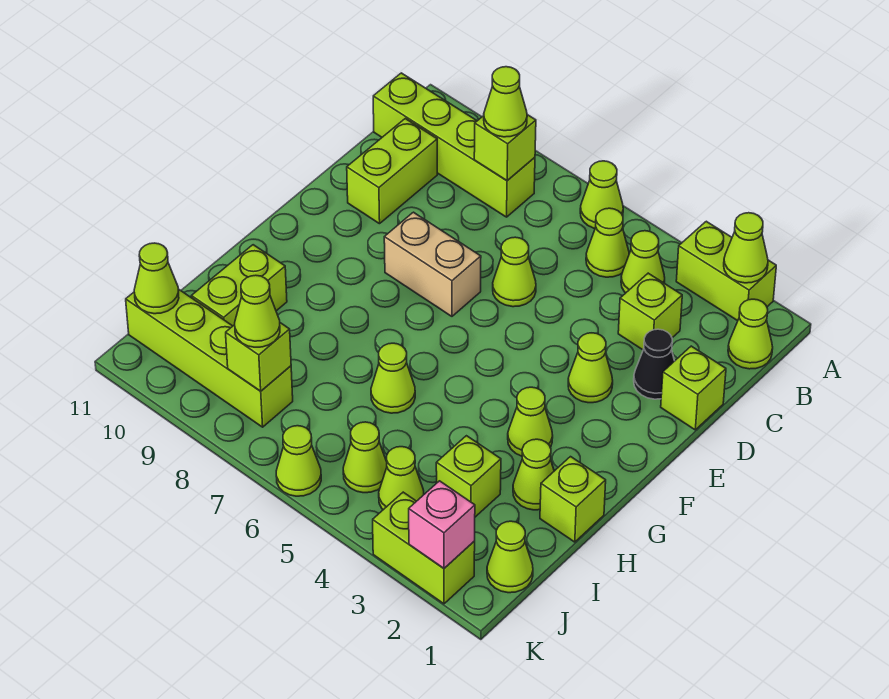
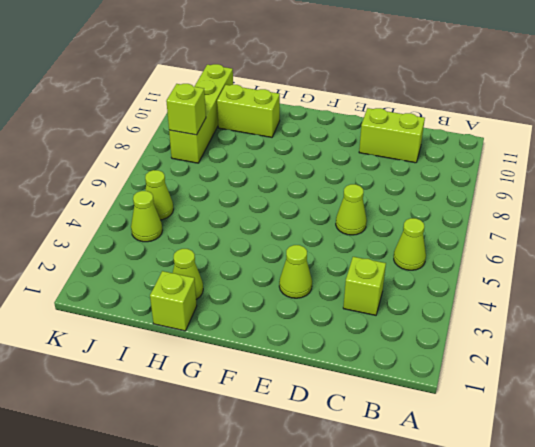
none -> lime 1x2 brick [676,221,776,321]
none -> lime 1x1 cone [580,161,623,228]
none -> lime 1x1 cone [728,299,773,369]
none -> lime 1x1 cone [621,231,665,293]

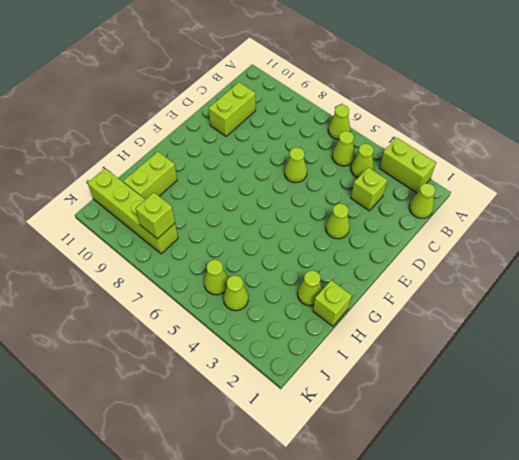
none -> lime 1x4 brick [373,73,535,217]
none -> lime 1x1 brick [661,346,726,430]
none -> black 1x1 cone [634,329,674,399]
none -> tan 1x2 brick [384,212,481,316]

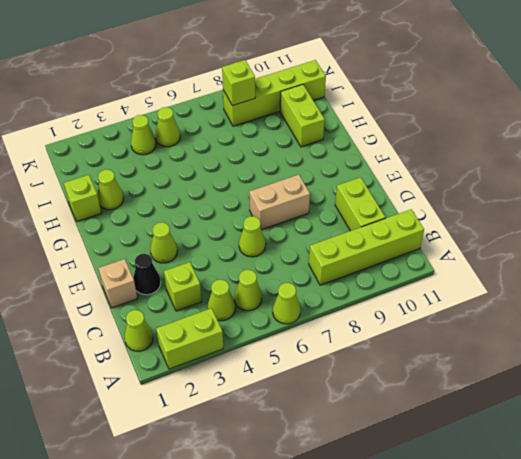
tan 1x1 brick [98,259,137,308] -> lime 1x1 brick [661,346,726,430]
none -> lime 1x1 cone [508,387,553,456]
none -> lime 1x1 cone [371,343,415,413]
none -> lime 1x1 brick [436,436,501,517]
none -> lime 1x1 cone [487,521,533,593]

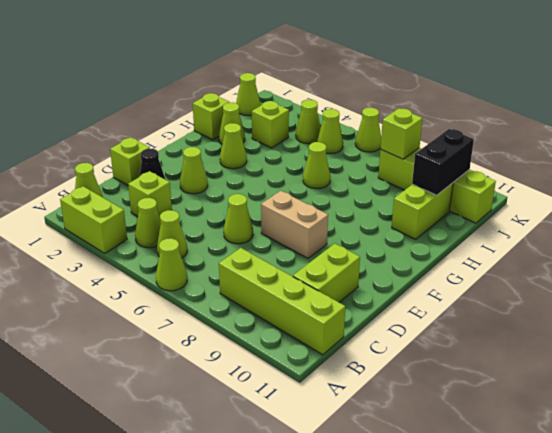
black 1x2 brick [412,129,474,195] -> none
none -> lime 1x2 brick [373,492,475,604]
none -> lime 1x1 cone [724,213,768,283]
none -> lime 1x1 brick [474,115,536,181]
none -> lime 1x1 cone [134,243,179,314]

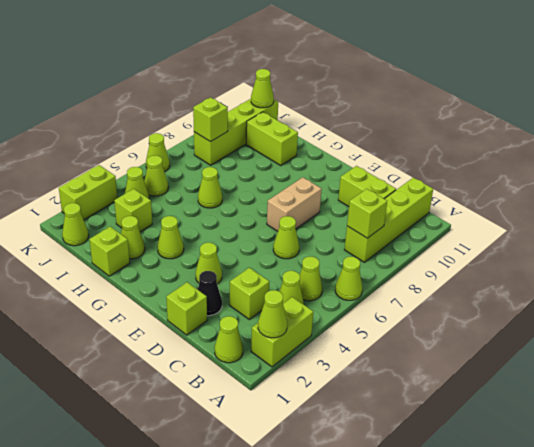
none -> pink 1x1 brick [409,481,475,568]
none -> lime 1x1 cone [484,67,527,137]
none -> lime 1x1 cone [235,275,280,347]

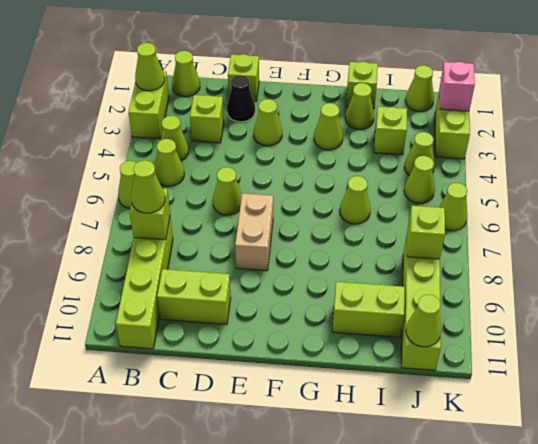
none -> lime 1x1 cone [235,275,280,347]

